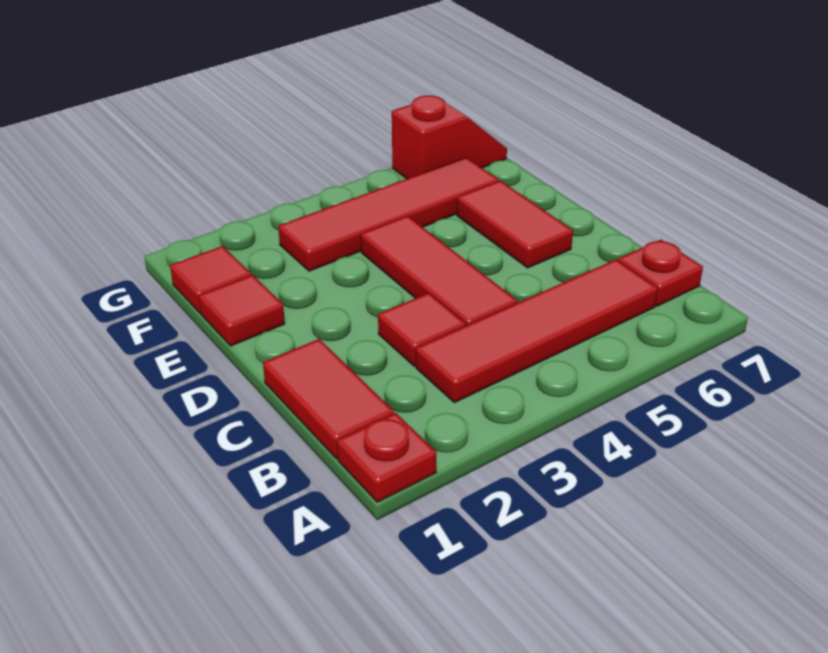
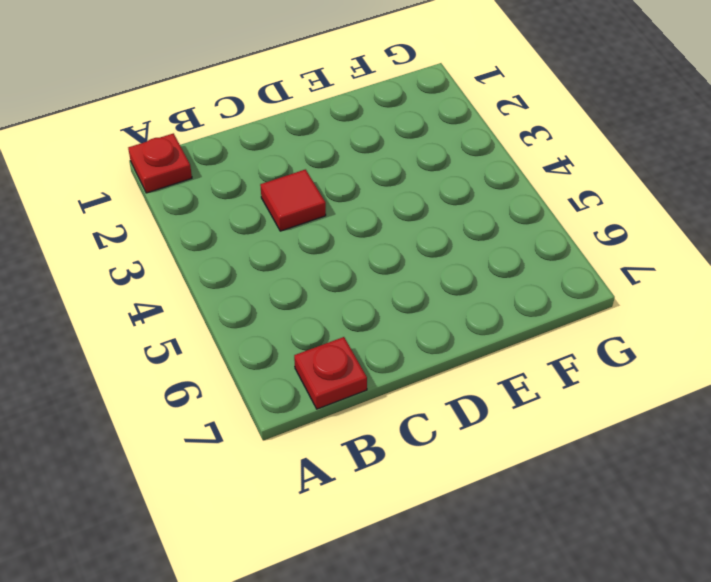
none -> red 1x2 tile [263,339,394,459]
none -> red 1x4 tile [416,260,658,403]

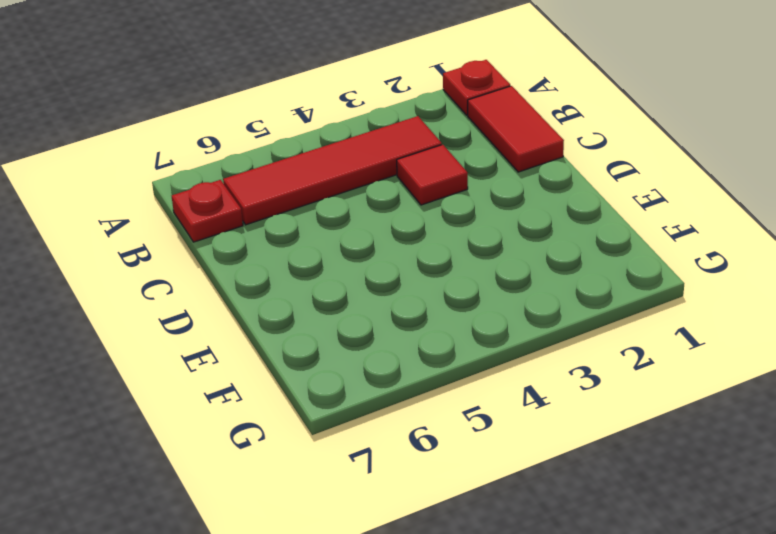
none -> red 1x3 tile [361,216,518,325]
none -> red 1x2 tile [457,181,573,268]

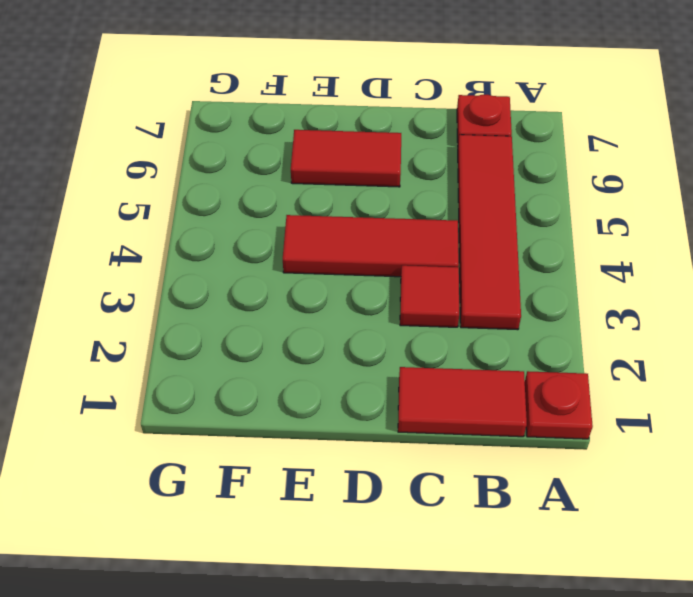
none -> red 1x1 tile [199,275,285,346]
none -> red 1x1 tile [170,246,251,314]

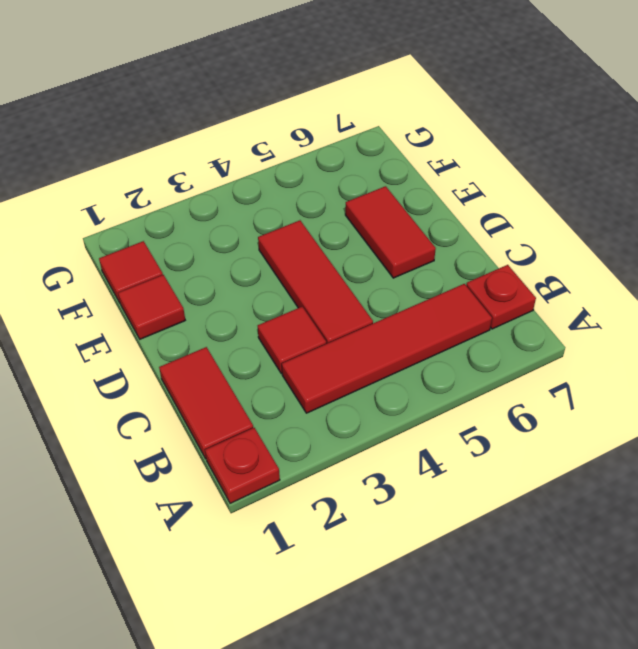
none -> red 1x4 tile [278,157,499,271]
none -> red 1x2 slope [392,96,507,179]

